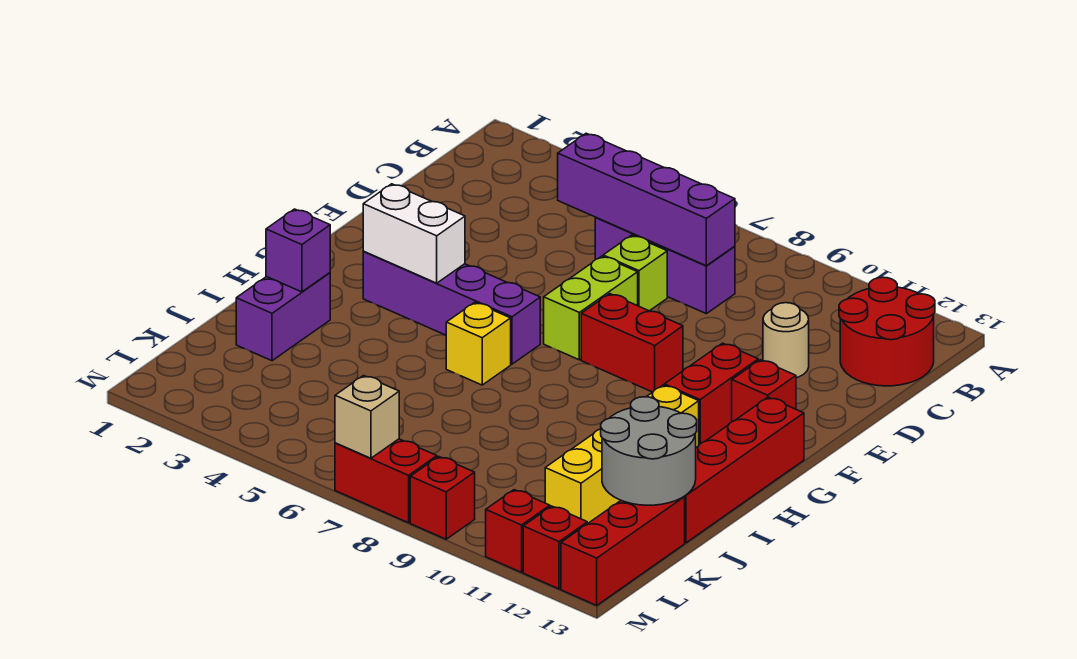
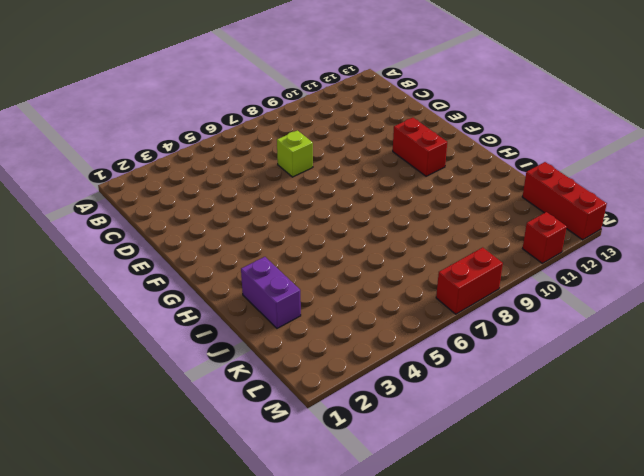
none -> red 2x2 round brick [839,277,935,386]
none -> purple 1x3 brick [595,218,735,314]
none -> tan 1x1 round brick [763,303,809,378]

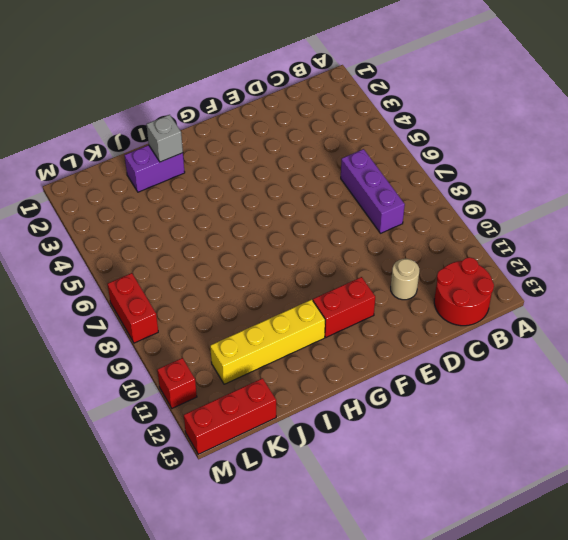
grey 1x1 brick [146,115,183,162] -> purple 1x1 brick [266,209,330,292]
none -> lime 1x1 brick [603,235,667,311]
none -> lime 1x2 brick [544,256,638,360]
none -> red 1x2 brick [581,294,683,392]

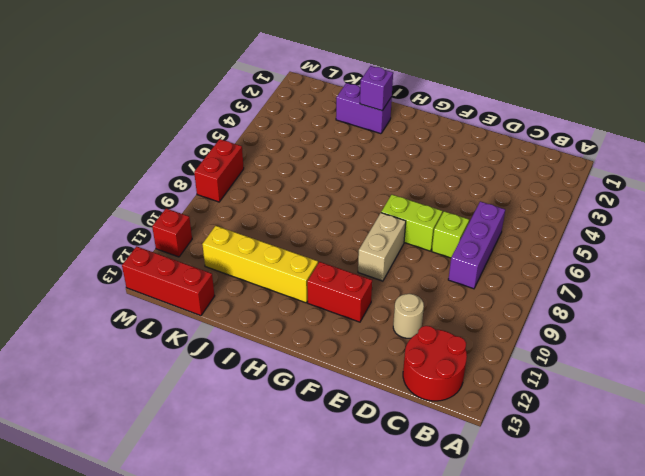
tan 1x2 brick [358,213,406,281] -> red 1x2 brick [581,294,683,392]
none -> red 1x1 brick [732,360,796,421]
none -> purple 1x4 brick [363,252,540,364]
none -> red 1x4 brick [684,397,804,543]

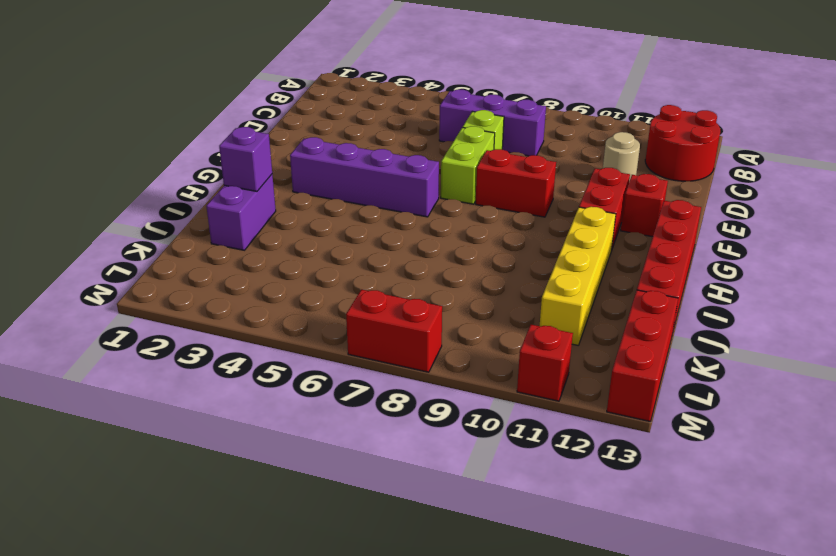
none -> yellow 1x1 brick [446,302,511,385]
none -> red 1x1 brick [410,457,475,539]
none -> red 1x1 brick [523,506,587,589]

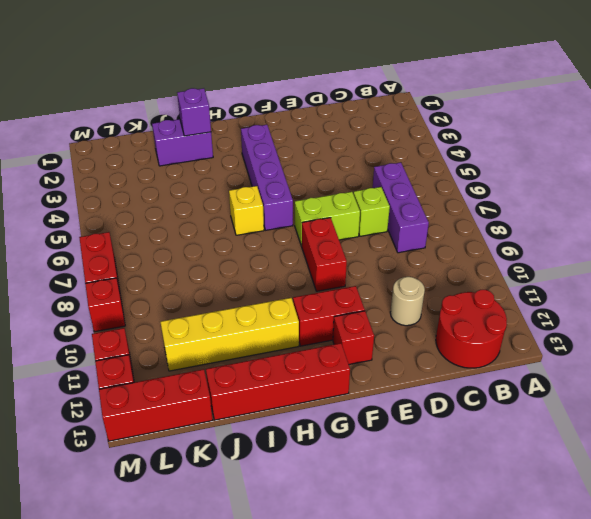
none -> purple 1x4 brick [558,133,735,266]
none -> white 1x2 brick [363,184,465,283]
none -> grey 2x2 round brick [601,397,697,505]

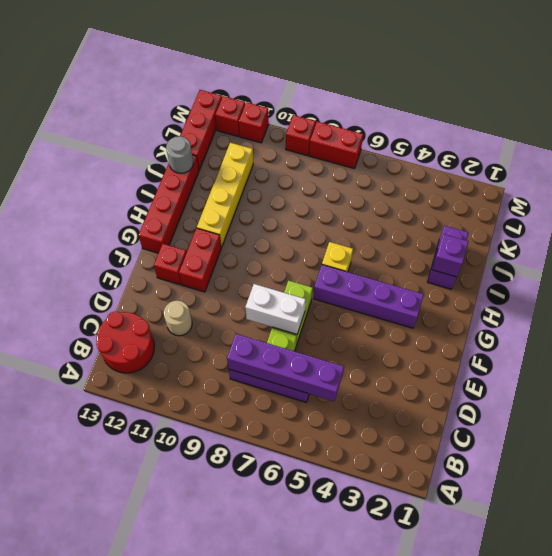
white 1x2 brick [245,284,306,334] -> white 1x2 brick moved to [363,184,465,283]
grey 1x1 round brick [166,136,193,173] -> grey 2x2 round brick [601,397,697,505]
none -> red 1x2 brick [581,294,683,392]
none -> tan 1x1 brick [335,376,399,458]

